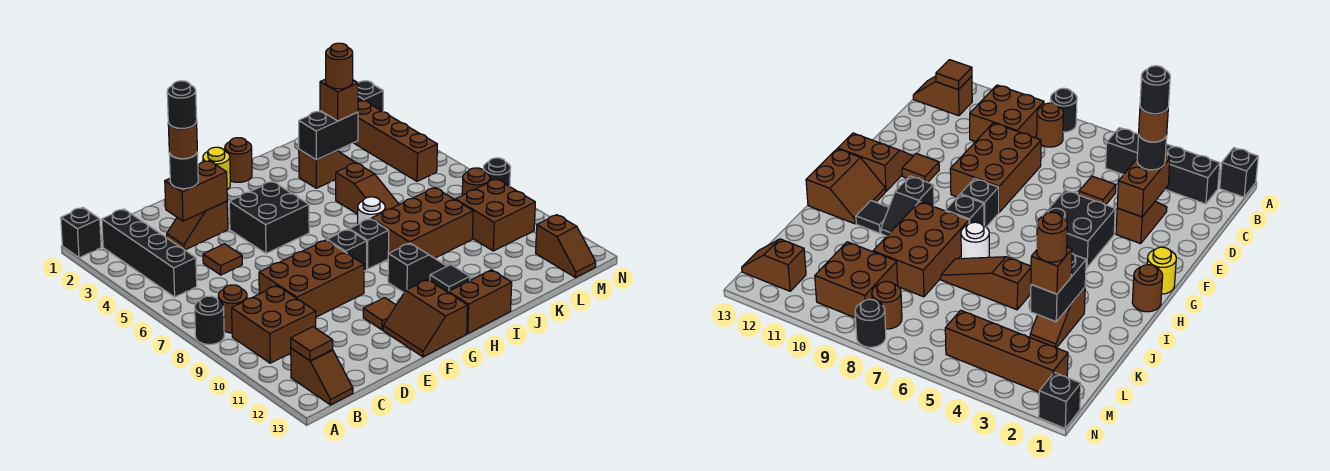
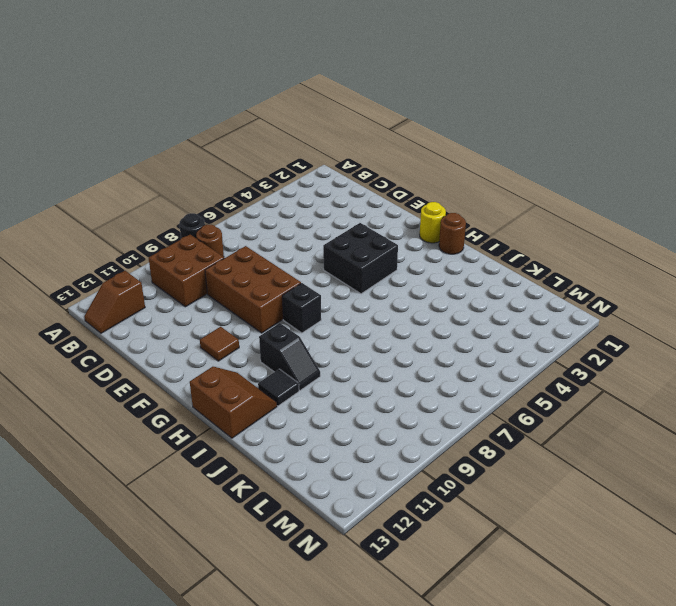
none -> black 1x1 brick [61,208,101,258]
none -> black 1x4 brick [102,209,197,297]
none -> brown 1x2 slope [167,201,228,250]
none -> brown 1x1 tile [203,244,242,275]

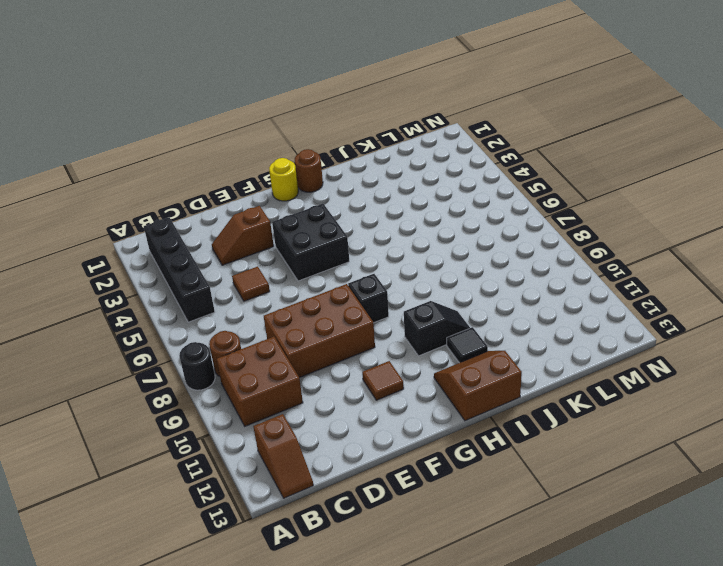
none -> black 1x1 brick [61,208,101,258]
none -> brown 2x2 slope [383,280,468,357]
none -> black 1x1 brick [349,219,389,269]
none -> white 1x1 round brick [358,197,385,224]

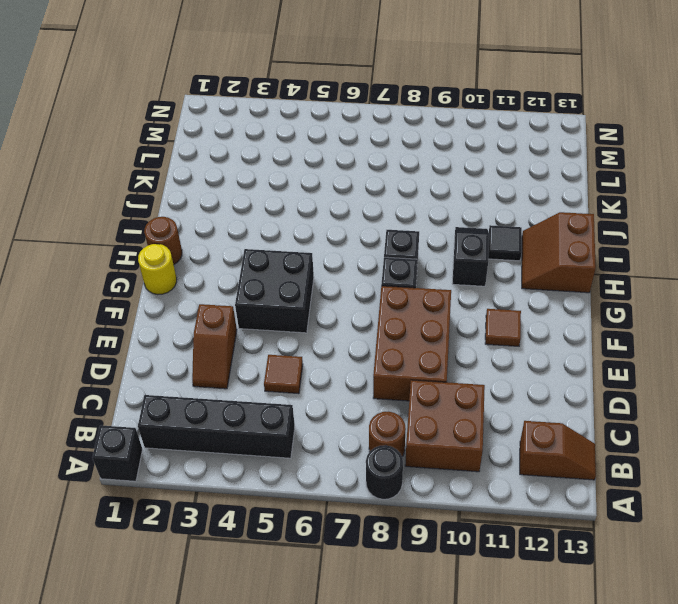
none -> brown 2x2 slope [383,280,468,357]
none -> white 1x1 round brick [358,197,385,224]
none -> brown 2x3 brick [371,188,473,258]
none -> brown 1x2 slope [299,150,356,188]

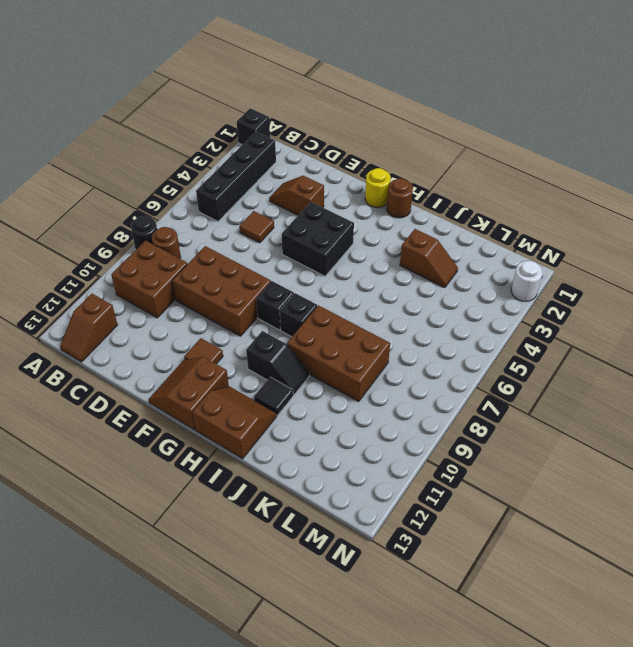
white 1x1 round brick [511,261,543,301] -> white 1x1 round brick moved to [358,197,385,224]
none -> brown 1x3 slope [336,163,399,214]
none -> brown 2x2 brick [455,179,535,251]
none -> brown 1x4 brick [354,101,437,181]
none -> brown 1x1 round brick [462,168,490,195]

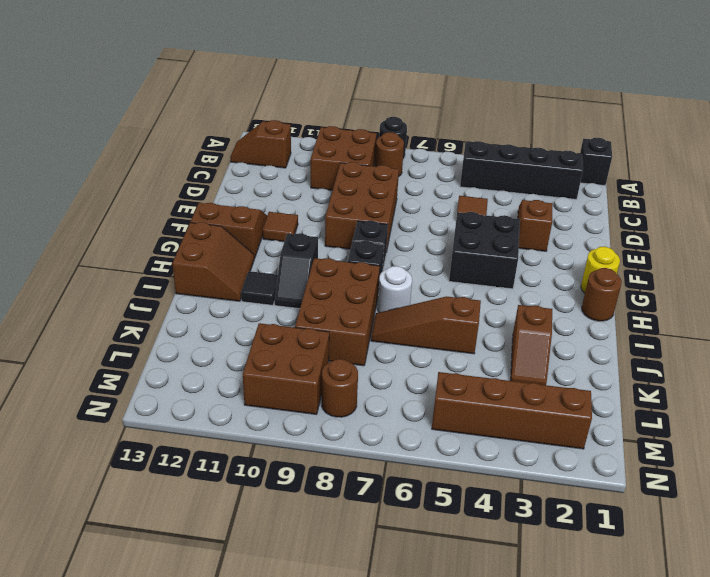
none -> brown 1x2 slope [536,215,596,277]
none -> black 1x1 brick [358,81,383,112]
none -> black 1x1 round brick [484,158,511,186]
none -> brown 1x1 tile [291,327,333,361]

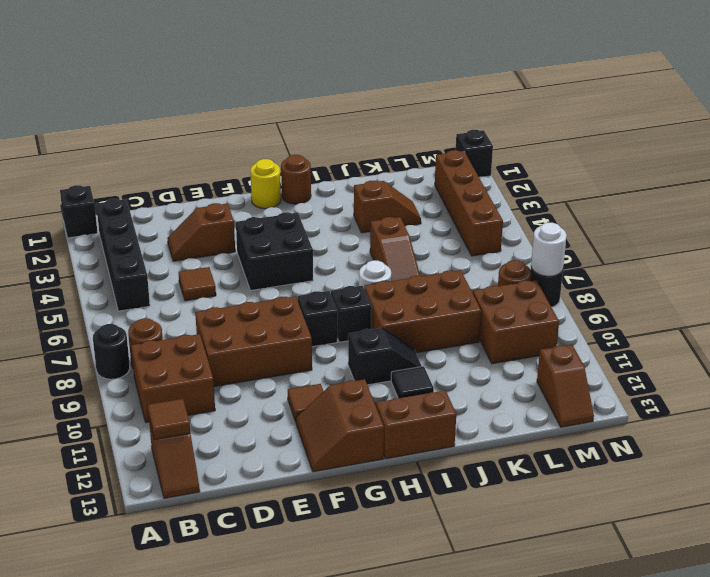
white 1x1 round brick [531,223,567,276] -> none
none -> brown 1x2 brick [165,161,227,221]
none -> black 1x2 brick [299,111,358,160]
none -> black 1x1 round brick [169,153,198,189]
none -> brown 1x1 brick [320,79,358,121]

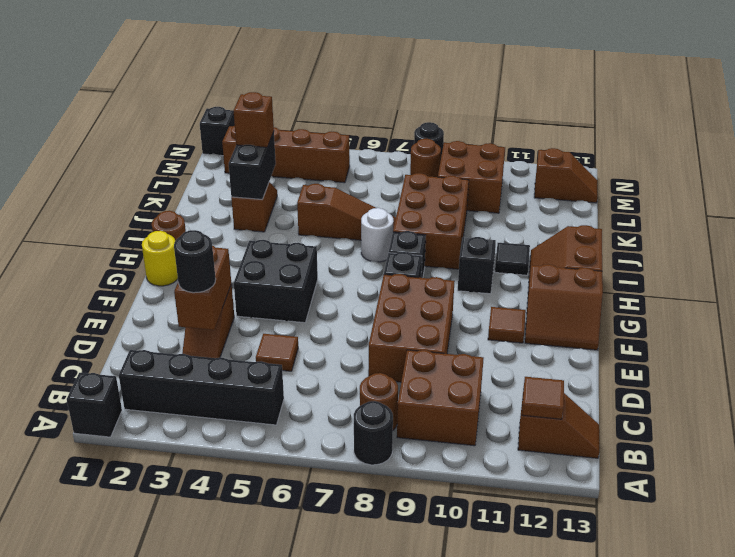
none -> brown 1x1 round brick [168,122,197,159]
none -> brown 1x1 round brick [326,43,353,89]
none -> black 1x1 round brick [167,81,197,128]

